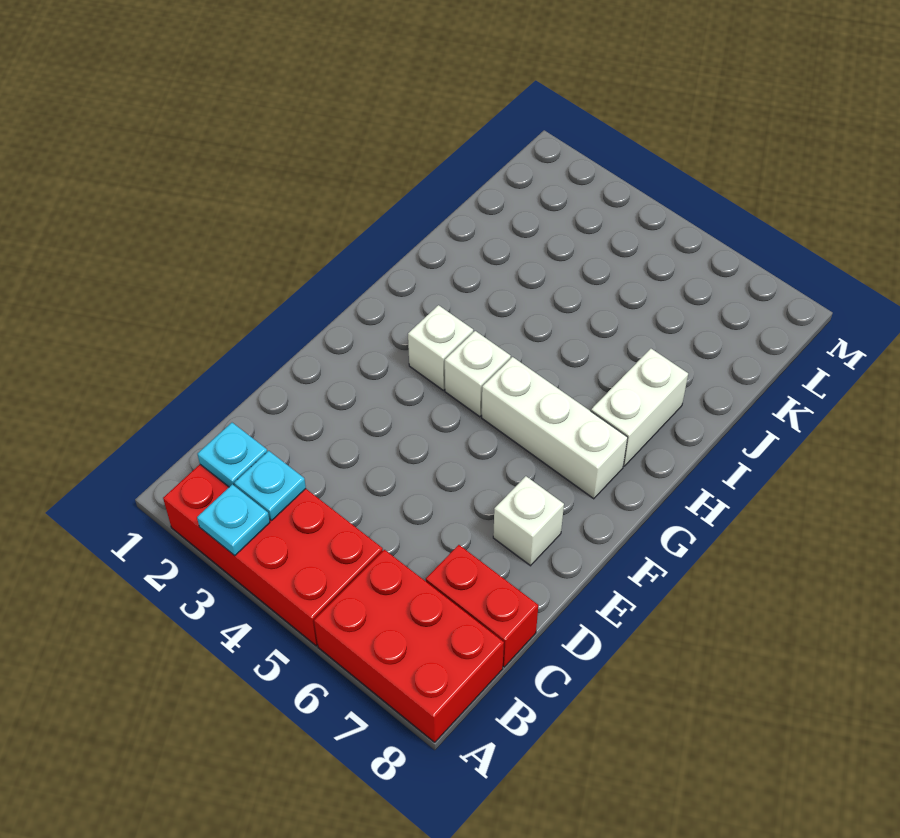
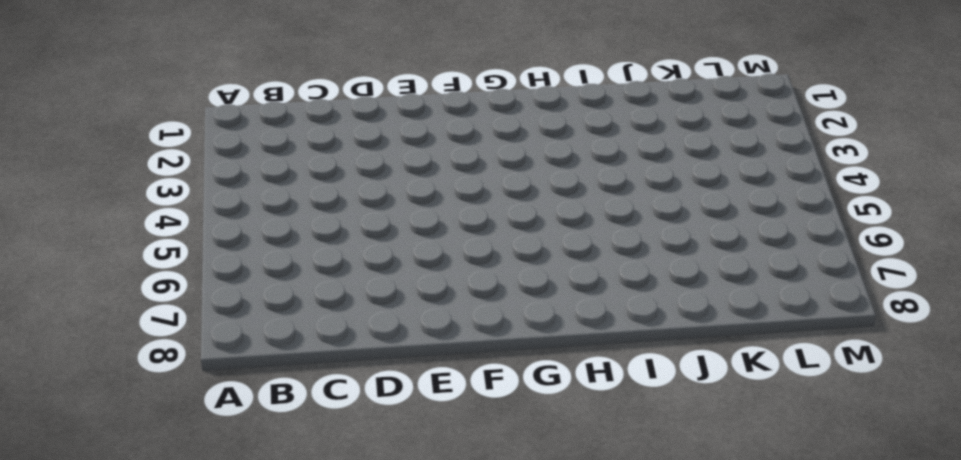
none -> red 2x4 brick [163,465,383,646]
none -> red 2x3 brick [314,550,504,742]

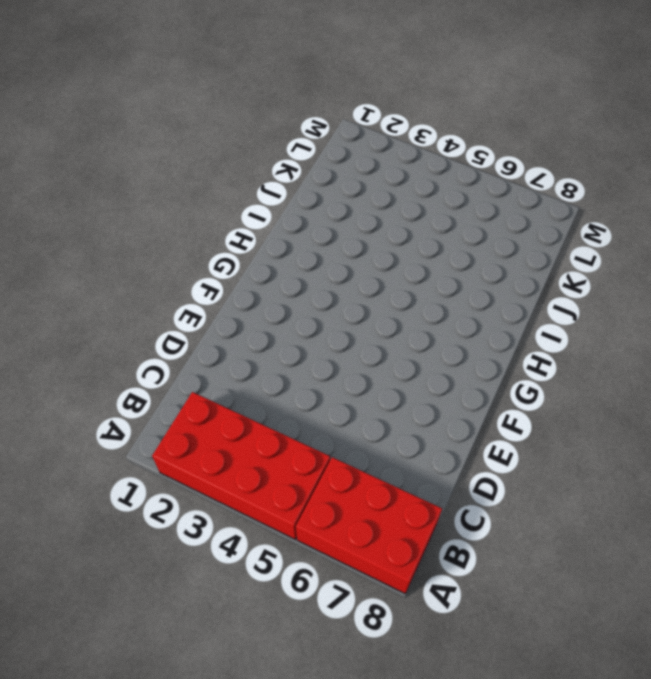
none -> red 1x2 brick [426,545,538,667]
none -> white 1x1 brick [493,476,564,566]

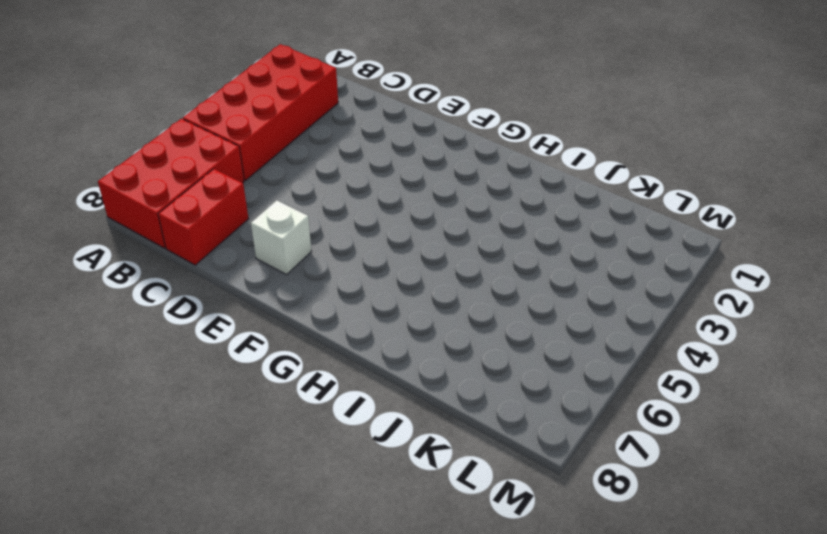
none -> white 1x1 brick [408,305,473,390]
none -> white 1x1 brick [445,331,511,417]

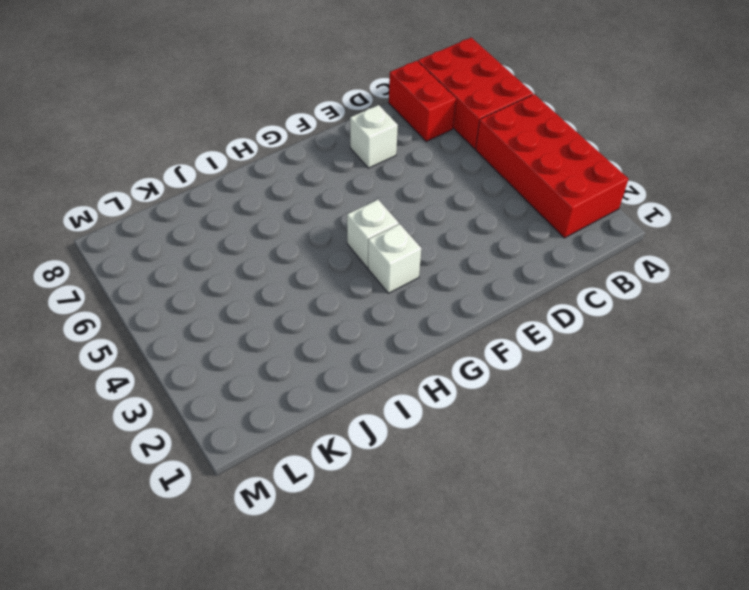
none -> white 1x3 brick [482,357,628,499]
none -> white 1x2 brick [591,349,688,466]

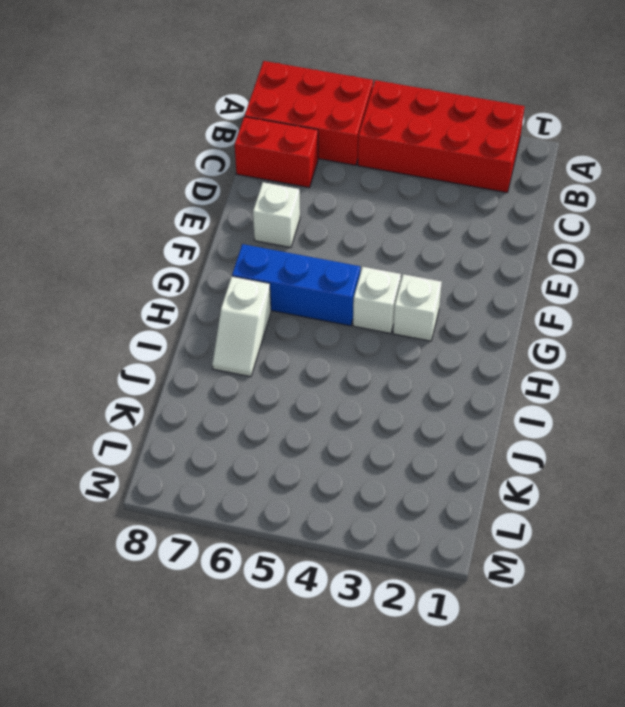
blue 1x3 brick [232,244,360,326] -> white 1x3 brick [482,357,628,499]
white 1x2 slope [212,276,271,377] -> white 1x2 brick [591,349,688,466]
none -> cyan 1x1 plate [197,484,270,556]
none -> cyan 1x1 plate [197,423,267,487]

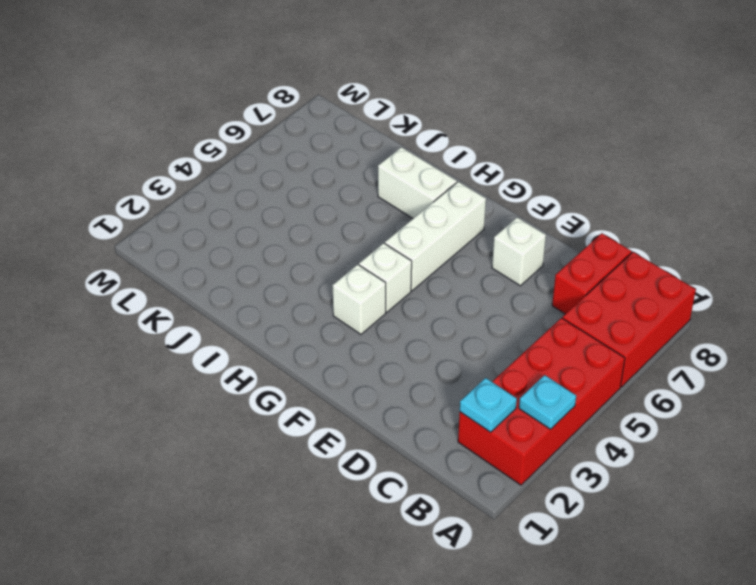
none -> cyan 1x1 plate [234,451,306,520]

